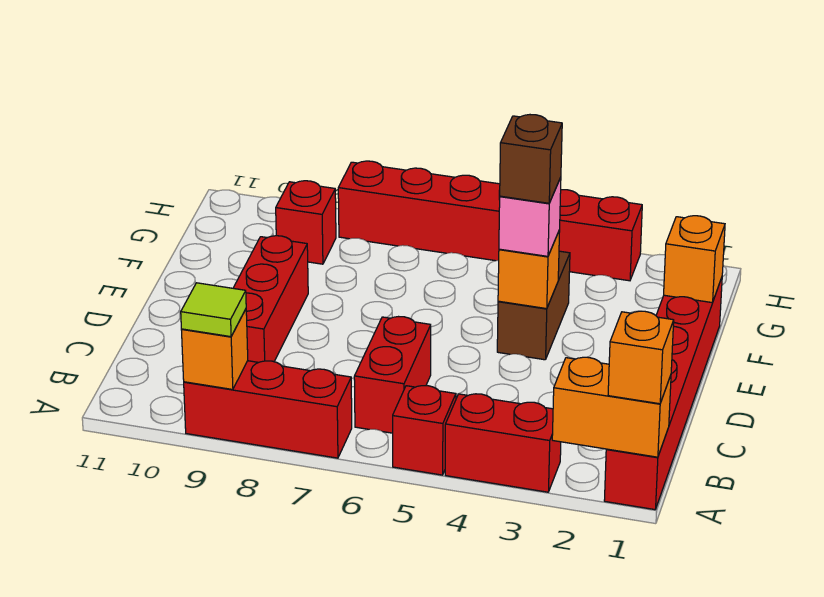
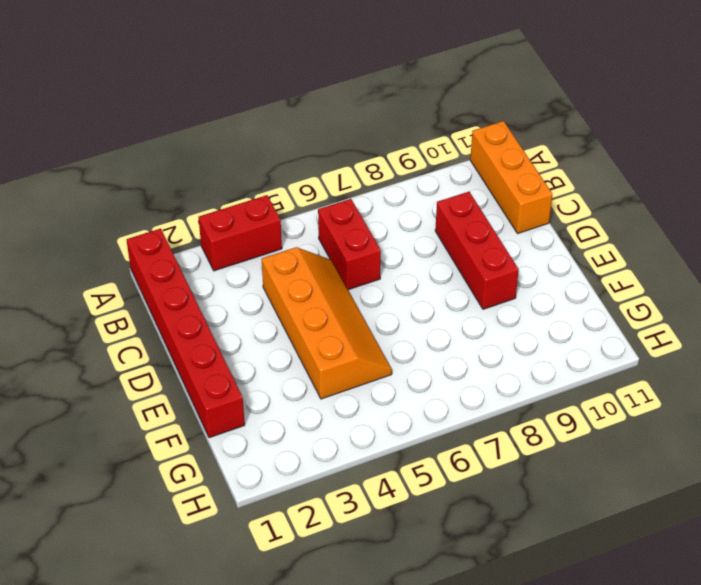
orange 1x3 brick [470,121,553,233] -> none
orange 2x4 slope [262,247,392,399] -> brown 1x2 brick [497,251,570,360]
none -> red 1x1 brick [393,386,456,475]
none -> red 1x3 brick [184,361,352,458]
none -> red 1x1 brick [276,181,336,264]

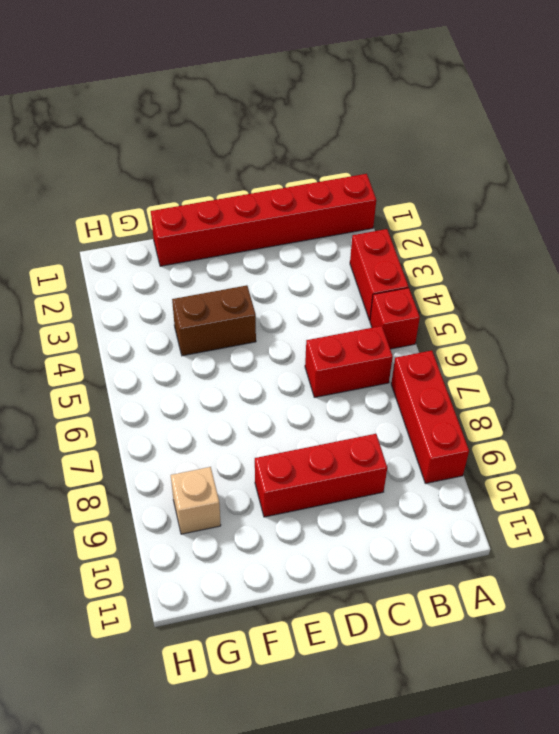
tan 1x1 brick [171,467,221,534] -> red 1x1 brick [276,181,336,264]
none -> red 1x6 brick [338,161,642,281]
none -> orange 1x2 brick [552,357,671,457]
none -> orange 1x1 brick [182,309,248,390]

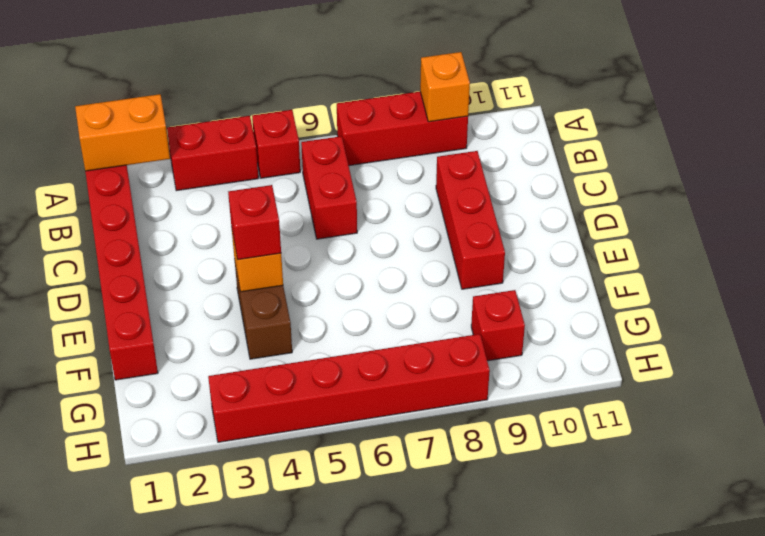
red 1x1 brick [228,185,281,260] -> pink 1x1 brick [499,177,561,256]
none -> orange 1x1 brick [664,216,725,303]
none -> orange 1x1 brick [608,311,674,404]
none -> lime 1x1 tile [181,283,246,337]

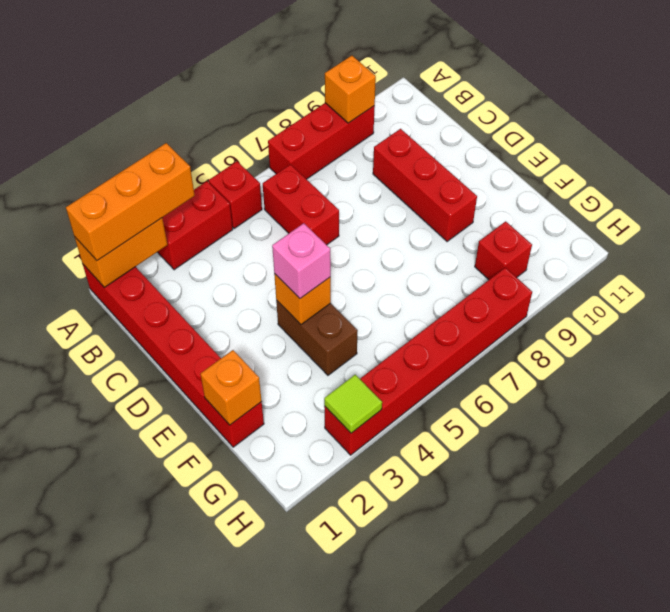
orange 1x3 brick [66,143,195,261] -> orange 1x1 brick [608,311,674,404]
lime 1x1 tile [324,375,382,433] -> lime 1x1 tile moved to [181,283,246,337]
none -> brown 1x1 brick [499,115,562,203]

